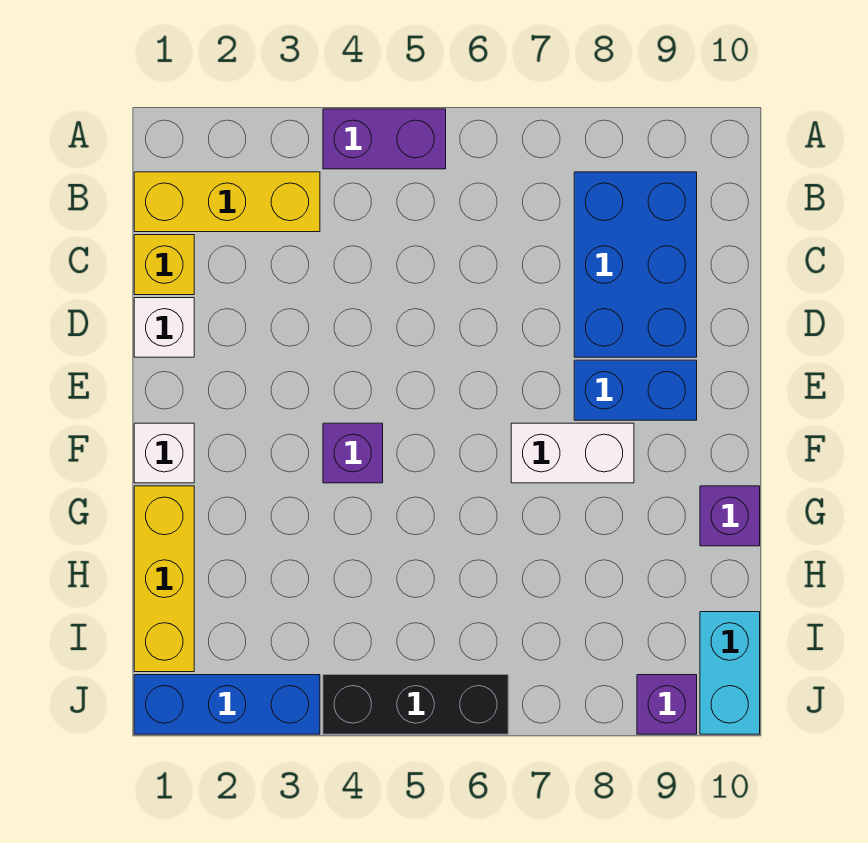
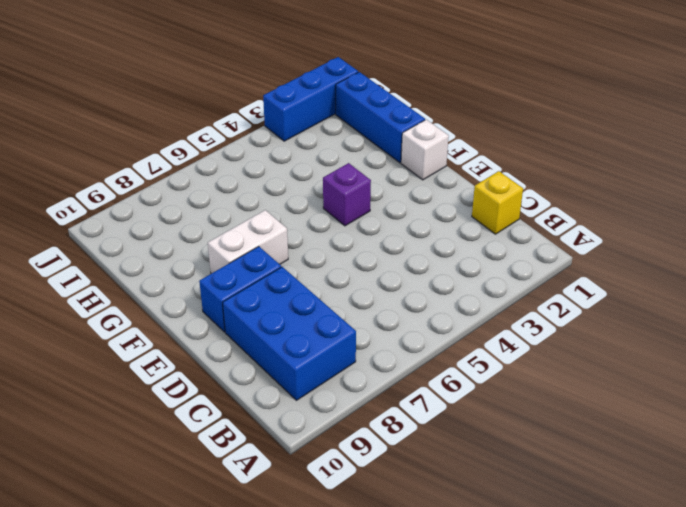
blue 1x3 brick [336,72,425,163] -> yellow 1x3 brick [134,486,194,672]
none -> purple 1x2 brick [323,109,446,169]
none -> yellow 1x3 brick [134,172,320,232]
none -> white 1x1 brick [134,298,194,357]

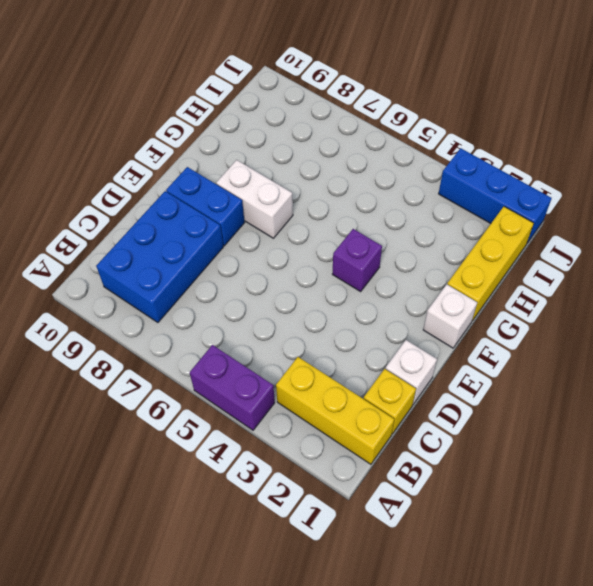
none -> purple 1x1 brick [700,486,760,546]
none -> cyan 1x2 brick [700,612,760,734]
none -> black 1x3 brick [323,675,508,734]

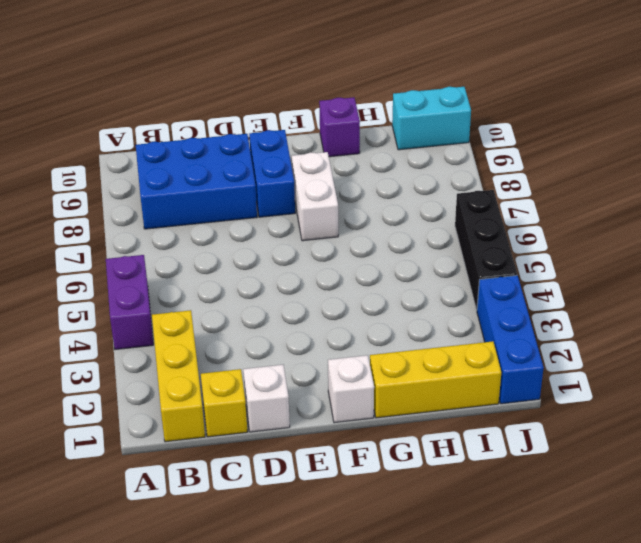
none -> purple 1x1 brick [323,423,383,483]
none -> purple 1x1 brick [637,675,697,734]

